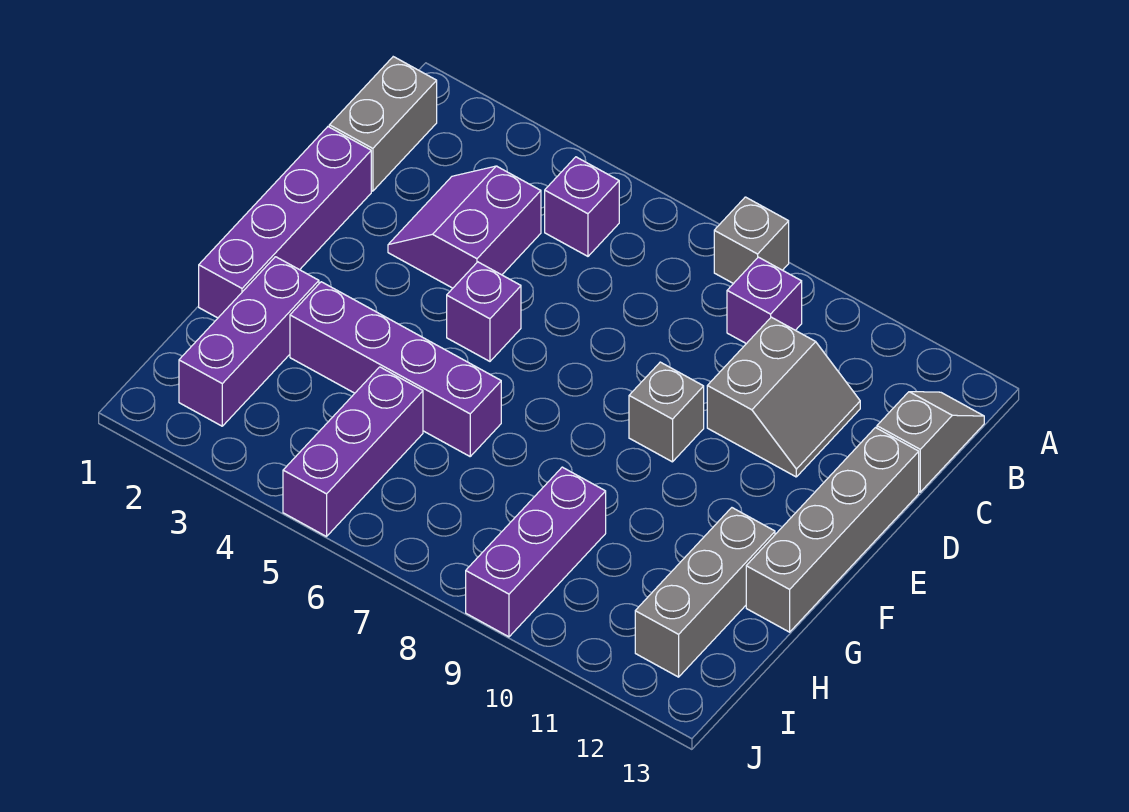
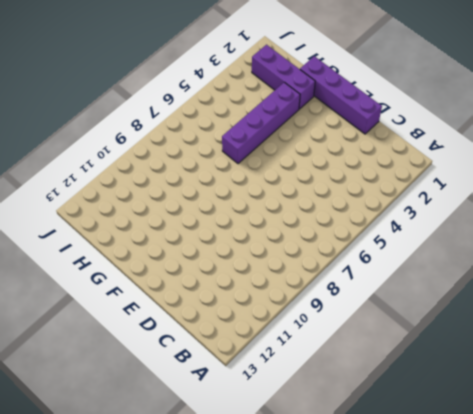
none -> grey 1x1 brick [714,197,789,284]
none -> grey 1x2 brick [329,57,437,191]
none -> purple 1x1 brick [545,157,619,256]

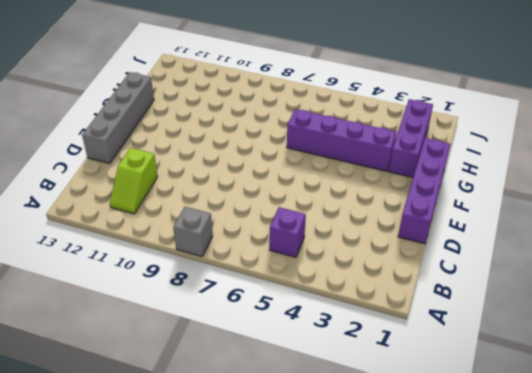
lime 1x2 slope [110,148,158,214] -> grey 2x2 slope [707,317,860,477]
none -> grey 1x2 brick [329,57,437,191]
none -> purple 1x1 brick [727,257,802,344]
none -> grey 1x2 slope [877,392,984,492]

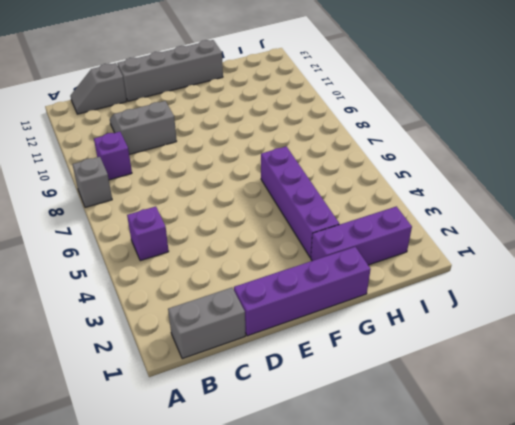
none -> purple 2x2 slope [388,166,541,288]
none -> purple 1x1 brick [447,262,521,361]
none -> grey 1x1 brick [629,362,704,462]

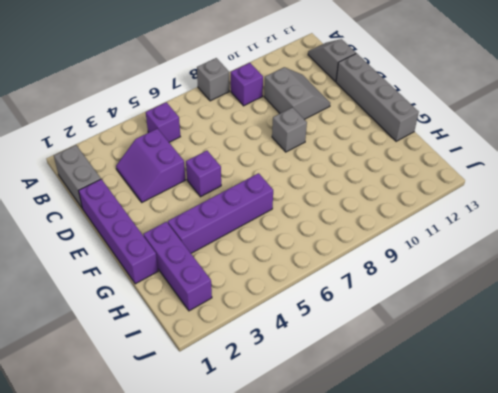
none -> grey 1x3 brick [635,508,775,677]
none -> purple 1x3 brick [283,367,423,537]
none -> purple 1x3 brick [466,467,606,637]

